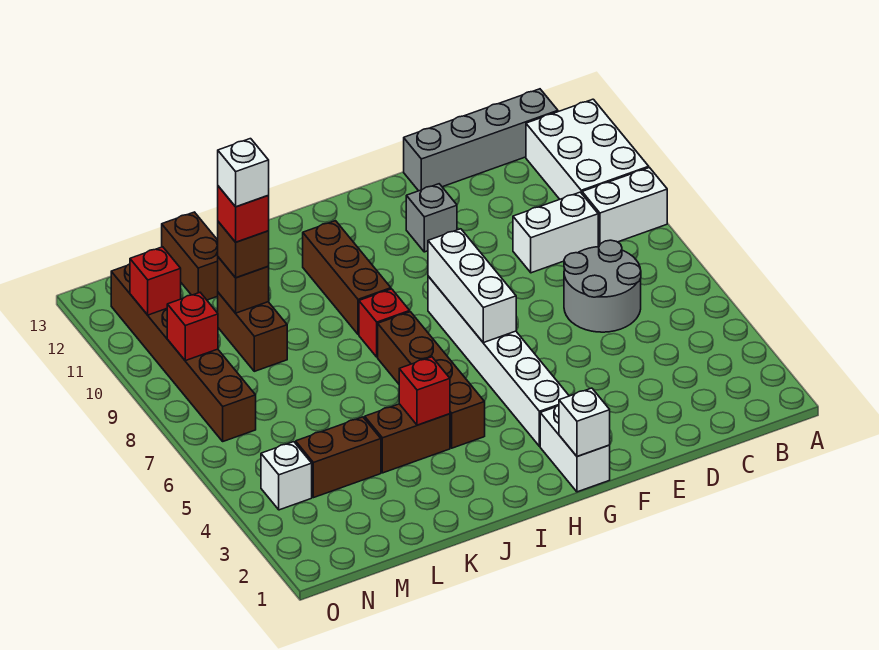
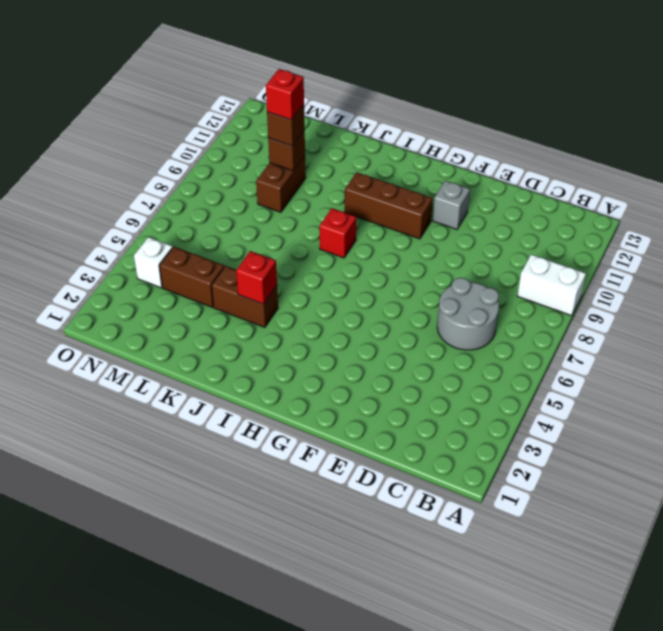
brown 1x3 brick [345,172,433,239] -> brown 1x3 brick turned to [303,221,391,334]
none -> white 2x3 brick [526,99,649,199]
none -> grey 1x4 brick [404,89,558,191]
none -> white 1x2 brick [513,192,598,273]

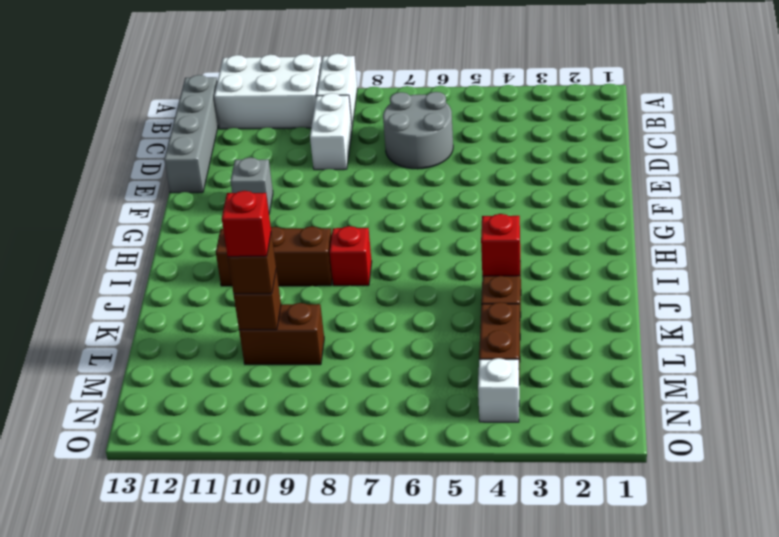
none -> white 1x2 brick [540,405,610,492]
none -> white 1x6 brick [428,276,569,446]
none -> brown 1x4 brick [378,312,485,448]

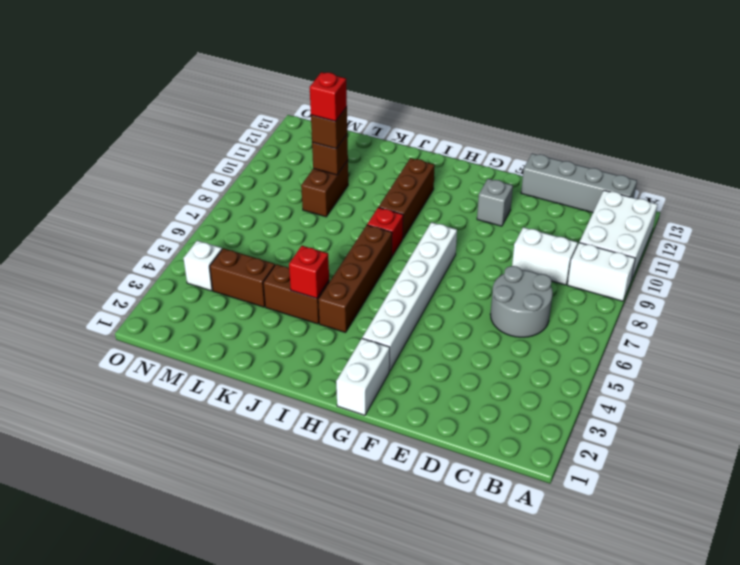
none -> brown 1x2 brick [162,212,218,300]
none -> brown 1x6 brick [111,264,256,441]
none -> white 1x1 brick [559,388,610,456]

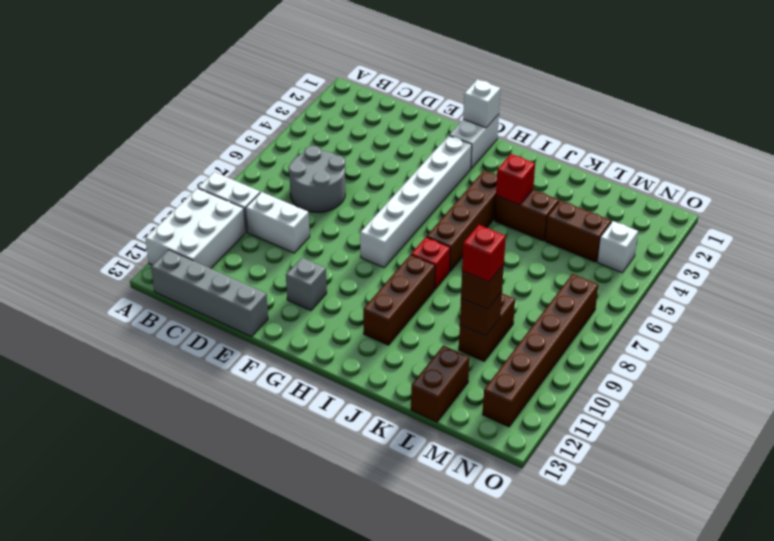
none -> white 1x3 brick [428,229,516,343]
none -> red 1x1 brick [167,293,218,361]
none -> red 1x1 brick [130,247,181,315]

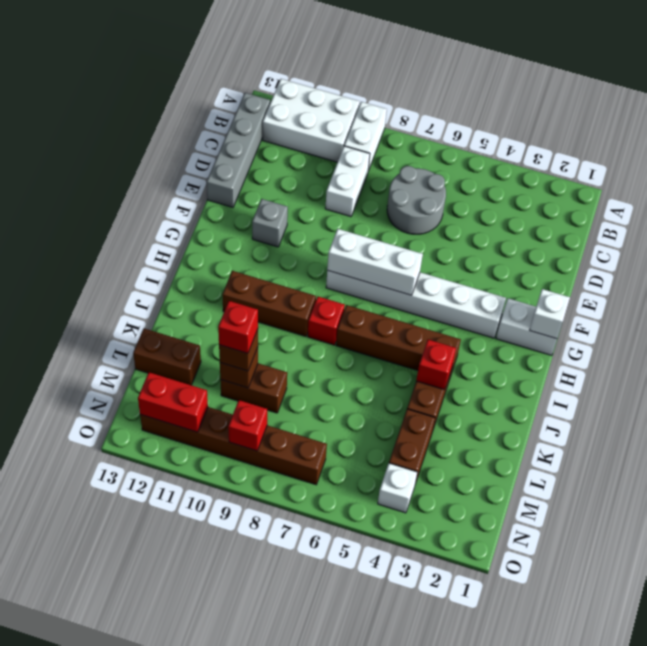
red 1x2 brick [138,372,208,432] -> red 1x1 brick [130,247,181,315]
none -> white 1x1 brick [218,139,269,207]

